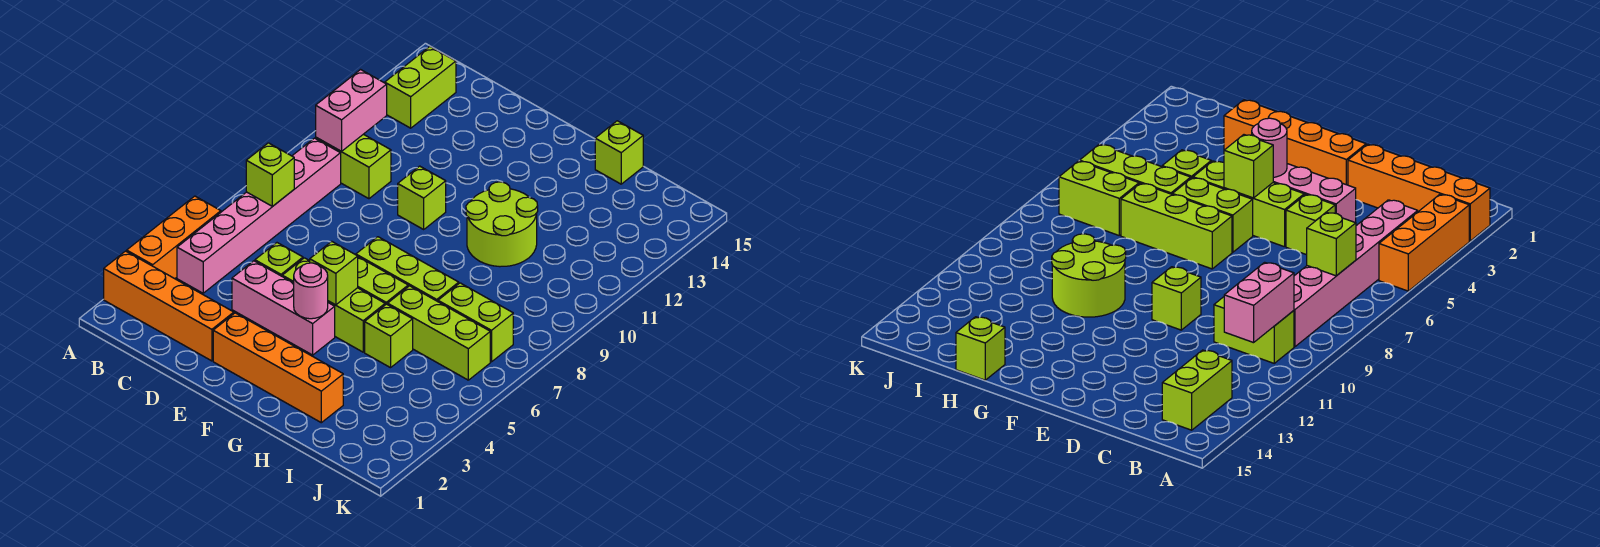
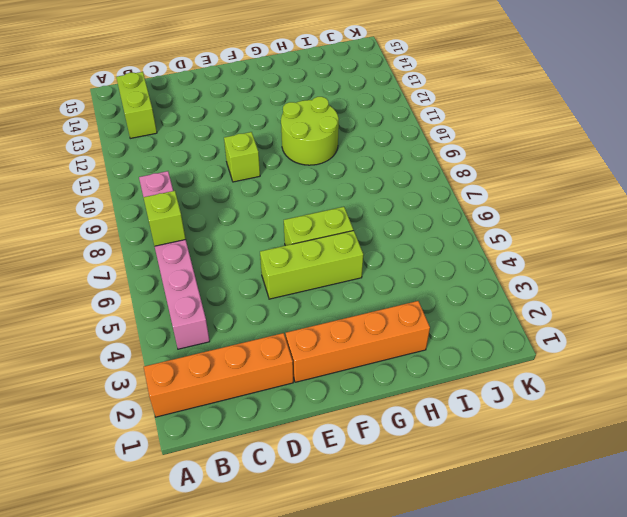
none -> orange 1x3 brick [127,196,221,279]
none -> lime 1x2 brick [316,134,391,199]
none -> pink 1x3 brick [232,261,335,355]

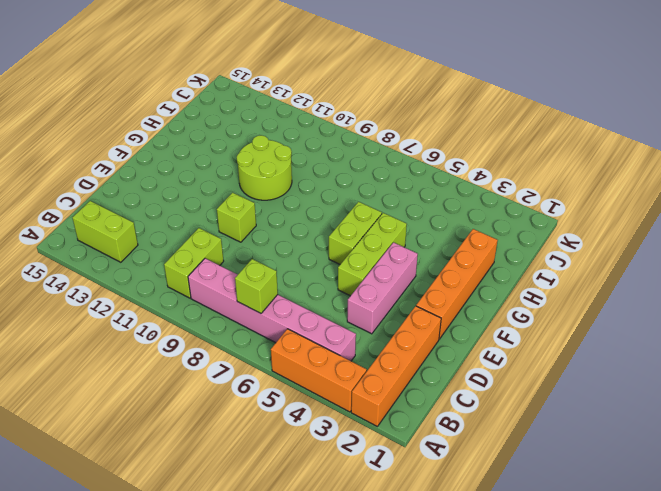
none -> lime 1x1 brick [255,243,303,276]
none -> lime 1x3 brick [356,237,459,302]
none -> lime 1x1 brick [365,304,413,368]

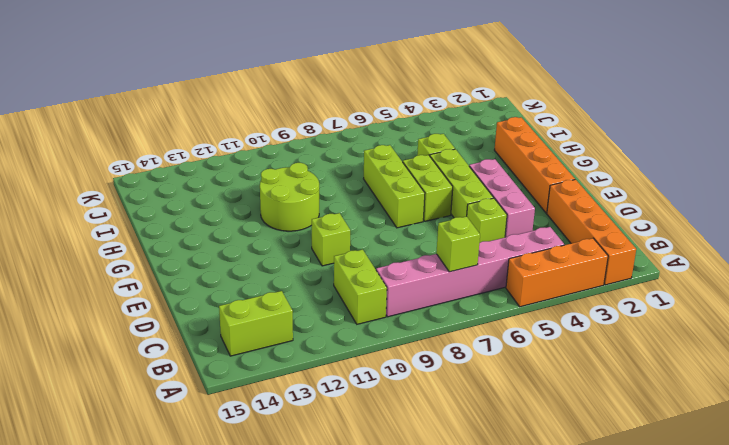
none -> lime 1x3 brick [388,286,490,380]
none -> lime 1x1 brick [595,121,643,184]
none -> lime 1x2 brick [438,283,513,362]

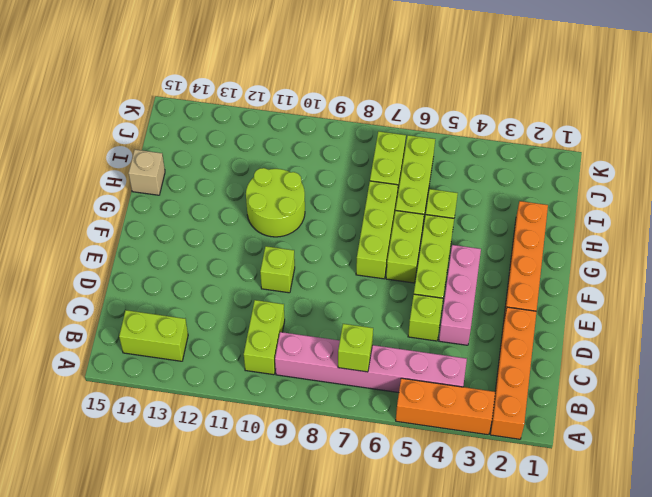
tan 1x1 brick [129,150,165,195] -> lime 1x1 brick [595,121,643,184]
none -> pink 1x2 brick [316,70,387,151]
none -> pink 1x1 round brick [294,263,328,319]
none -> lime 1x1 brick [310,241,358,305]

